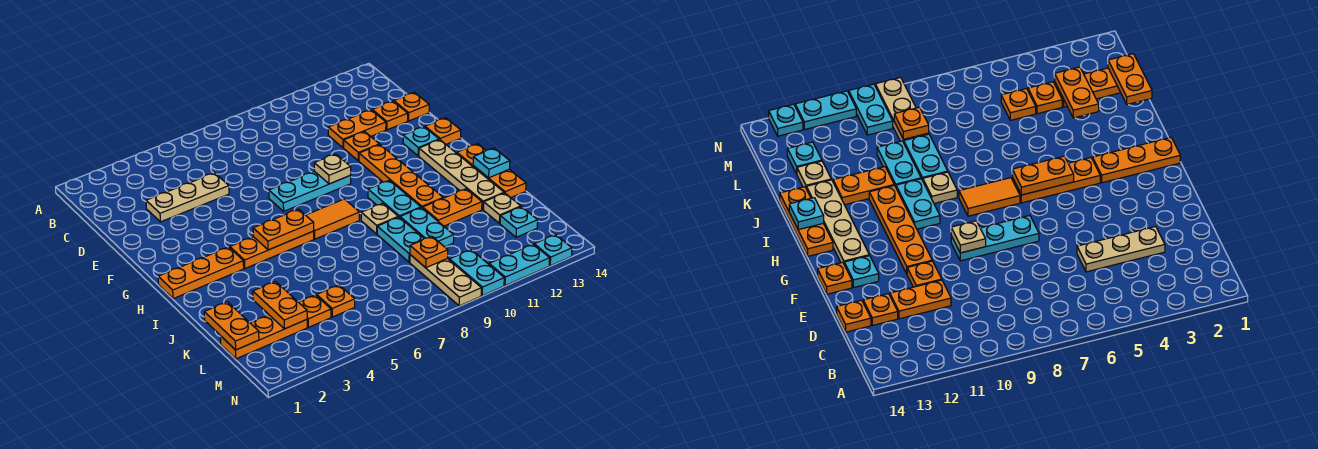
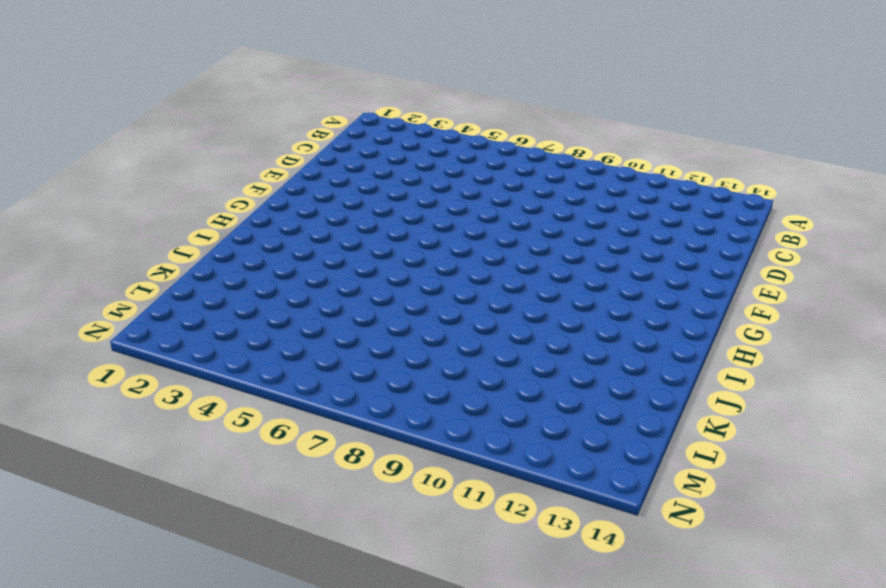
none -> tan 1x3 plate [146,173,229,222]
none -> orange 1x2 plate [328,110,386,148]
none -> orange 1x1 plate [372,101,408,130]
none -> orange 1x1 plate [394,93,429,121]

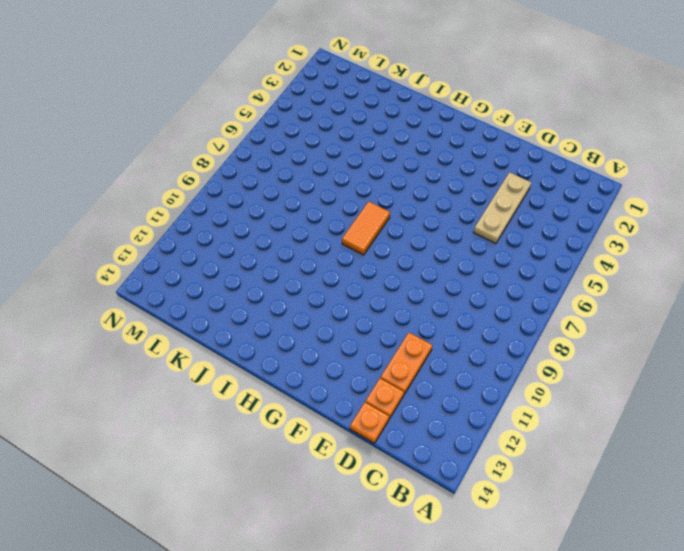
none -> orange 1x1 plate [344,132,379,161]
none -> cyan 1x3 plate [269,171,351,211]
none -> orange 1x4 plate [359,145,443,208]
none -> cyan 1x1 plate [403,127,439,156]

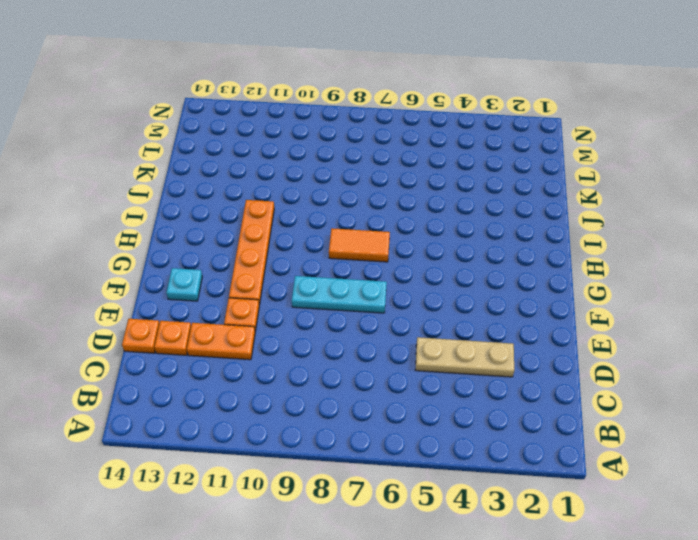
none -> orange 1x1 plate [425,118,461,144]
none -> tan 1x4 plate [419,140,504,209]
none -> orange 1x3 plate [158,247,244,299]
none -> orange 1x3 plate [230,231,314,268]

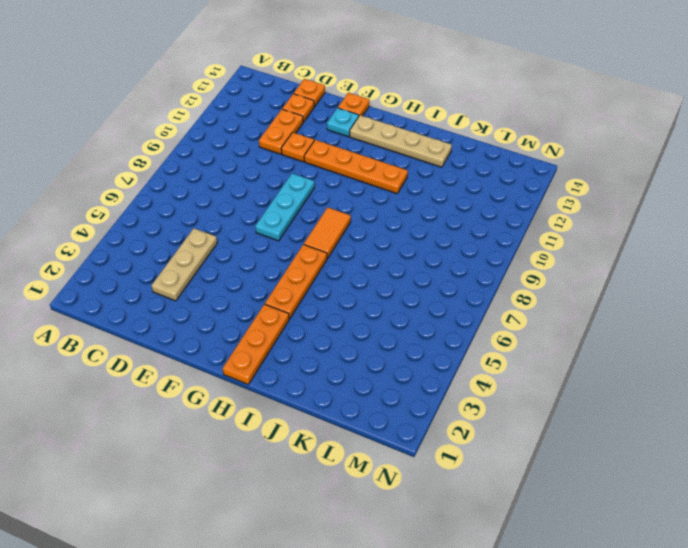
none -> cyan 1x2 plate [368,180,421,217]
none -> orange 1x3 plate [457,144,526,197]
none -> tan 1x1 plate [361,203,398,234]
none -> cyan 1x2 plate [377,217,424,262]

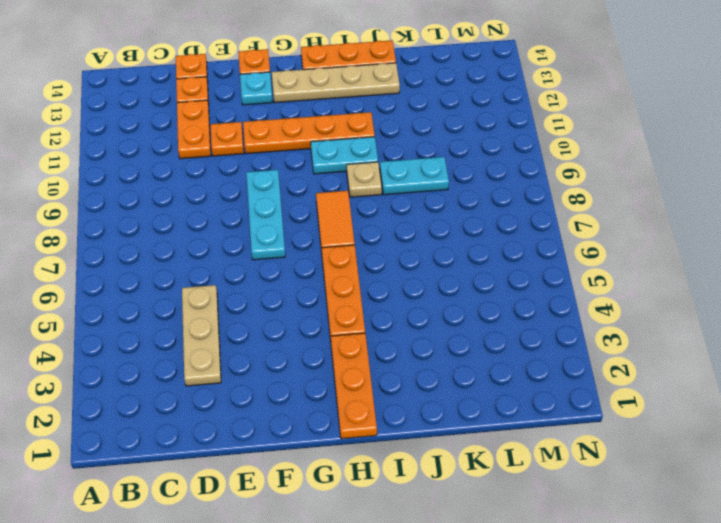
none -> cyan 1x2 plate [400,208,454,247]
none -> orange 1x2 plate [423,189,482,226]
none -> tan 1x1 plate [484,193,521,223]
none -> orange 1x3 plate [220,315,307,359]

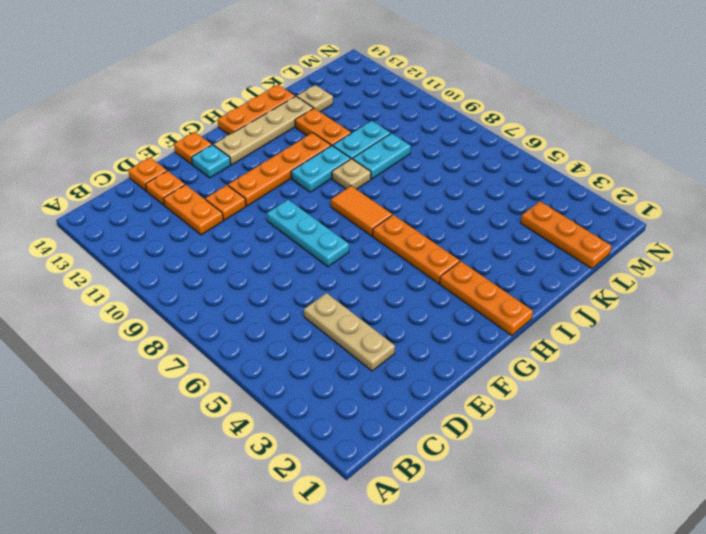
none -> orange 1x1 plate [299,295,331,327]
none -> orange 1x1 plate [317,285,355,317]
none -> tan 1x3 plate [410,255,481,306]
none -> cyan 1x1 plate [500,207,538,237]

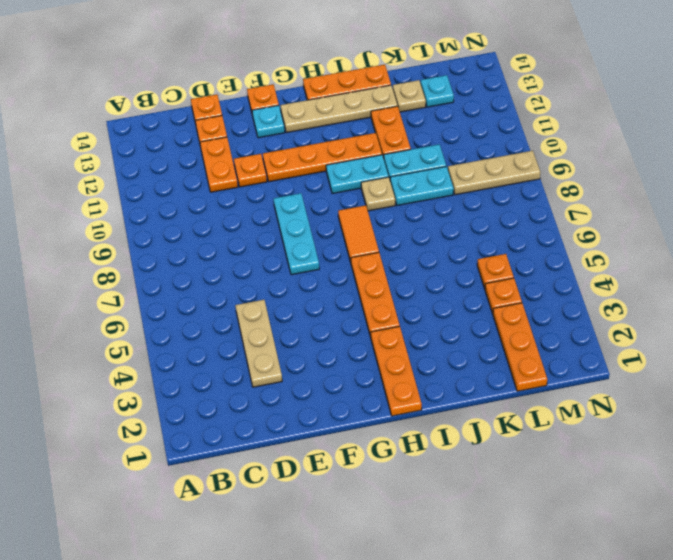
none -> cyan 1x2 plate [449,250,504,296]
none -> cyan 1x2 plate [489,244,550,286]
none -> cyan 1x1 plate [534,235,572,266]
none -> tan 1x1 plate [314,154,351,184]

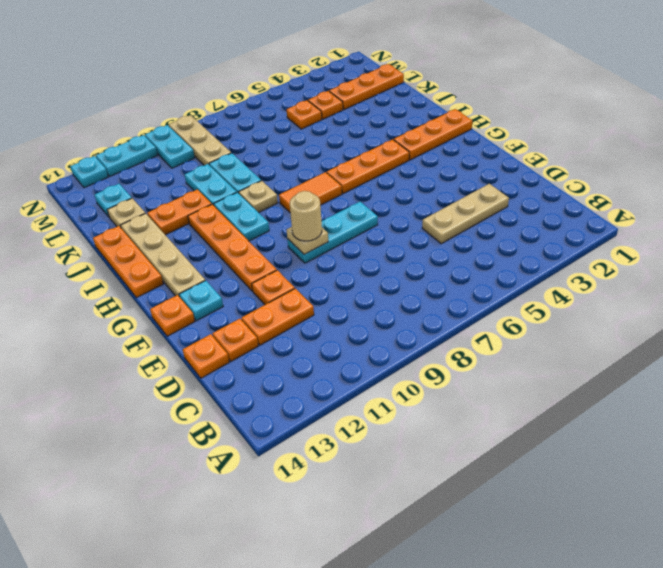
tan 1x1 round brick [290,191,322,241] -> none
none -> orange 1x2 plate [253,209,314,250]
none -> cyan 1x1 plate [473,148,510,178]
none -> orange 1x2 plate [204,302,259,350]
none -> orange 1x2 plate [253,282,307,329]

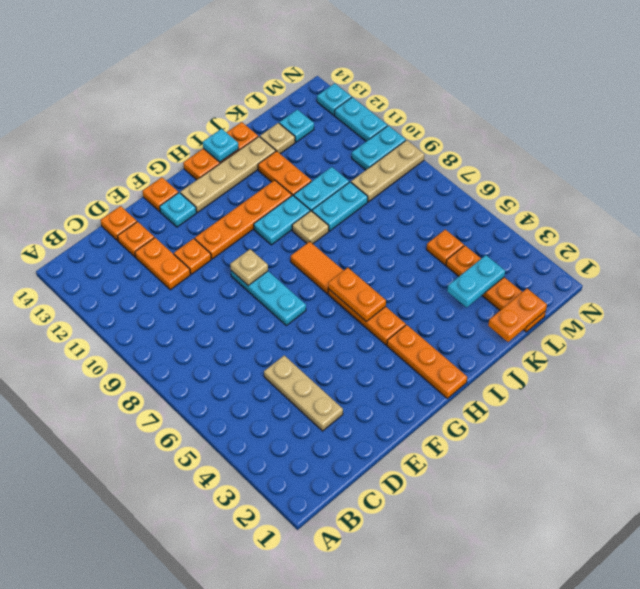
cyan 1x2 plate [447,255,505,307] -> orange 1x2 plate [253,282,307,329]
none -> orange 1x1 plate [410,236,448,268]

